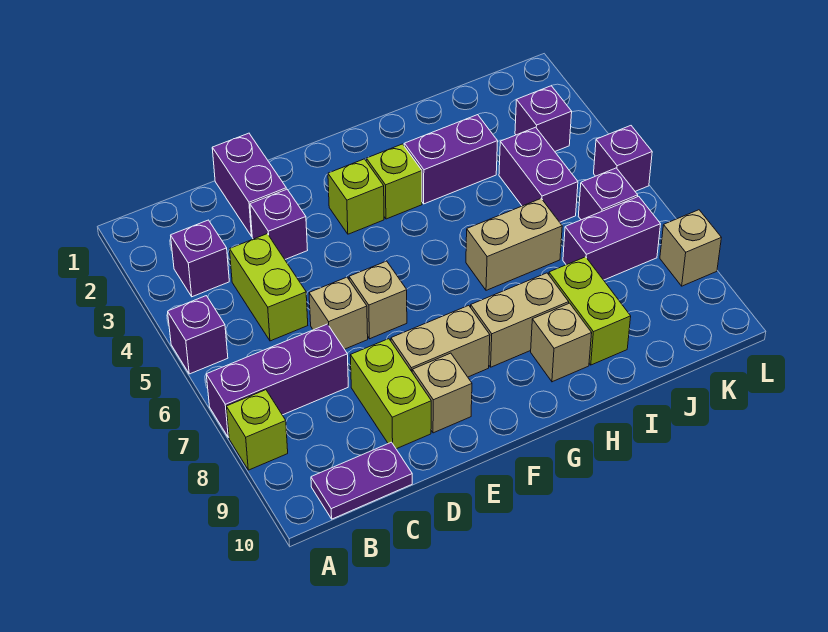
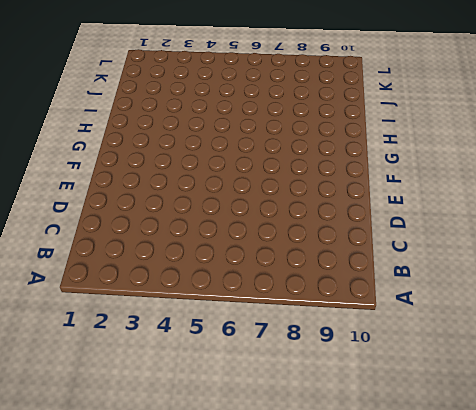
none -> purple 1x1 brick [168,296,228,374]
none -> purple 1x3 brick [206,324,348,437]
none -> lime 1x1 brick [226,390,288,470]

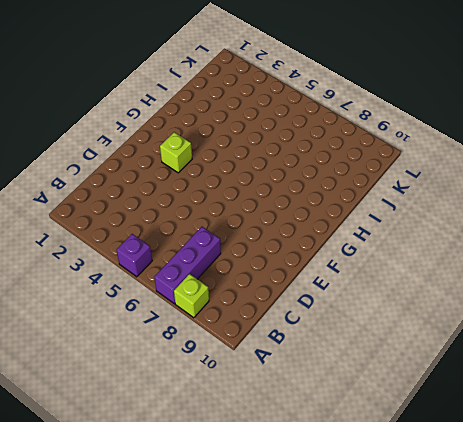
none -> purple 1x1 brick [171,220,229,297]
none -> purple 1x2 plate [311,442,412,519]
none -> lime 1x2 brick [230,234,308,341]

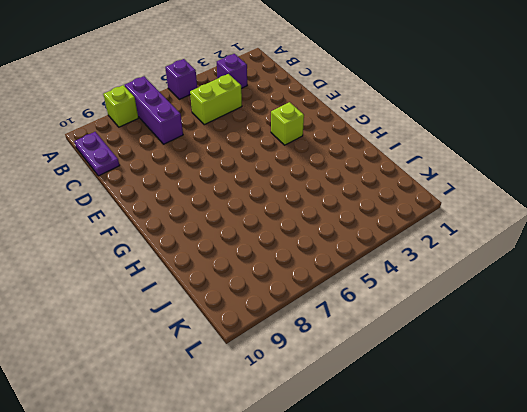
none -> purple 1x2 brick [212,133,286,236]
none -> purple 1x1 brick [250,189,307,259]
none -> tan 1x1 brick [309,277,368,349]

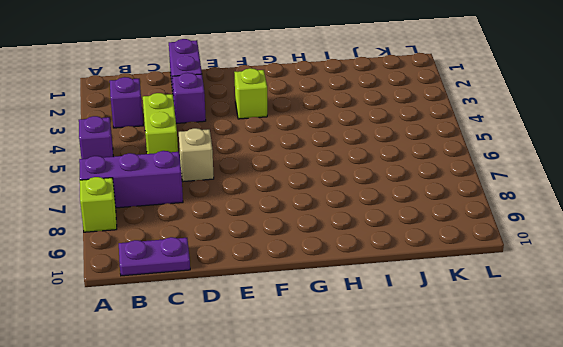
none -> lime 1x2 brick [350,339,431,449]
none -> tan 1x1 brick [349,261,407,339]
none -> tan 1x2 brick [391,305,490,377]

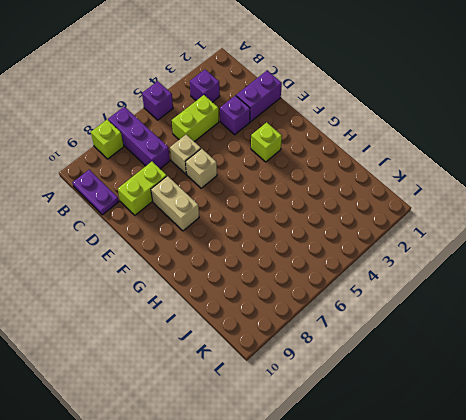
none -> tan 1x1 brick [412,353,472,433]
none -> lime 1x1 brick [366,144,422,219]
none -> tan 1x2 brick [471,273,569,367]

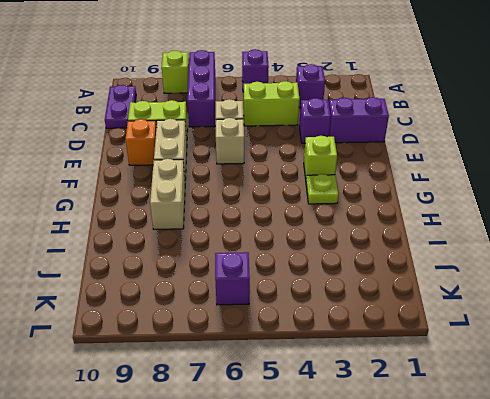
orange 1x1 brick [125,119,157,165] -> tan 1x1 brick [412,353,472,433]
lime 1x1 plate [306,174,338,204] -> lime 1x1 brick [366,144,422,219]
none -> purple 1x2 brick [404,115,498,204]
none -> tan 1x2 brick [466,199,562,290]
none -> tan 1x1 brick [531,303,592,382]

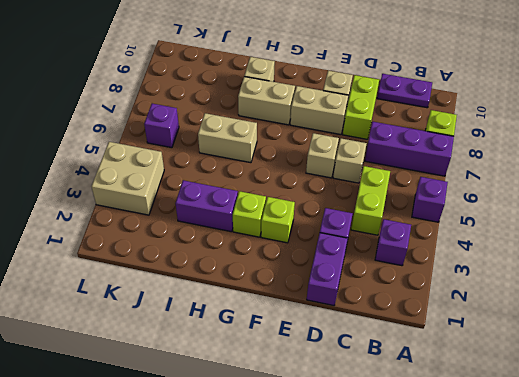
tan 2x2 brick [91,142,164,215] -> purple 1x1 brick [515,86,572,151]
none -> lime 1x2 brick [549,257,631,365]
none -> purple 1x2 brick [499,127,578,222]
none -> purple 1x2 brick [563,196,661,280]

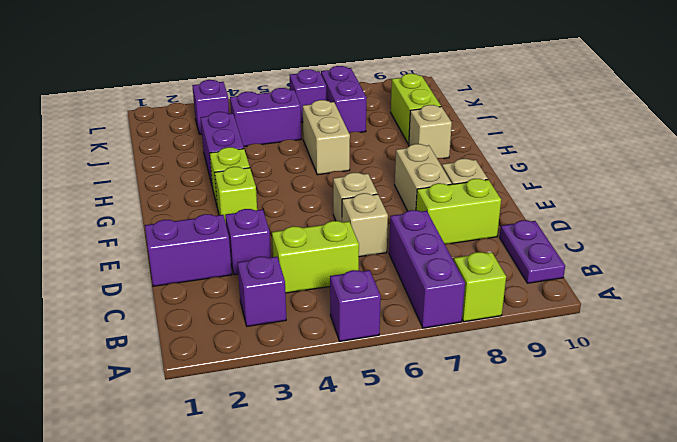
lime 1x2 brick [391,74,441,144] -> lime 1x2 brick turned to [549,257,631,365]
none -> tan 1x2 brick [471,273,569,367]
none -> purple 1x1 brick [594,126,652,191]
none -> tan 1x1 brick [660,210,721,286]

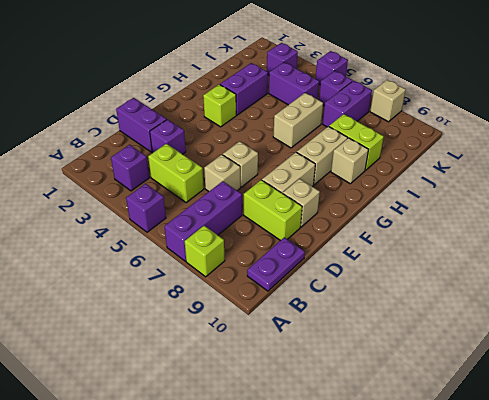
none -> lime 1x1 brick [328,159,384,234]

